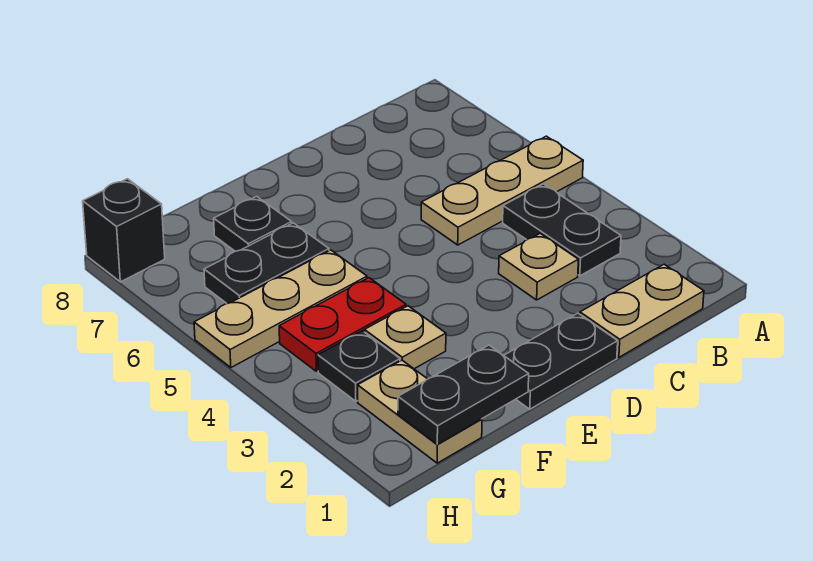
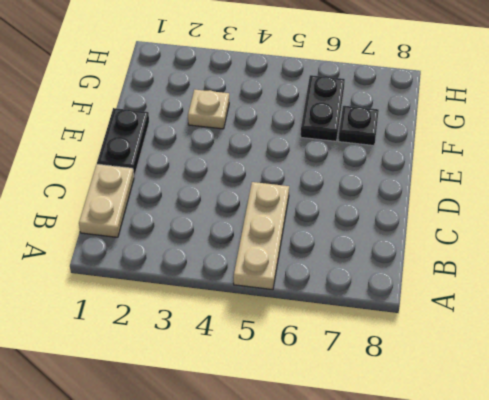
none -> black 1x2 plate [503,184,621,276]
none -> tan 1x1 plate [499,233,578,300]
none -> red 1x2 plate [279,278,406,371]

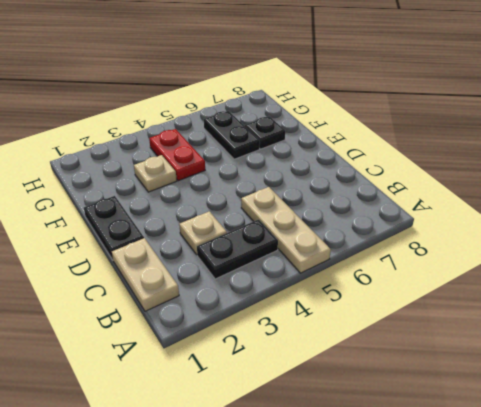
none -> tan 1x3 plate [194,250,367,367]
none -> tan 1x2 plate [358,360,482,463]
none -> black 1x1 plate [318,331,400,401]

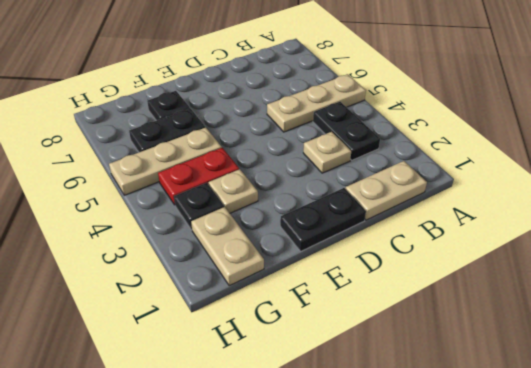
none -> black 1x1 brick [83,179,165,282]
none -> black 1x2 plate [398,345,529,444]

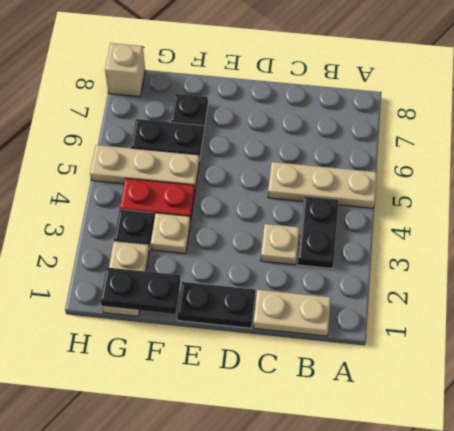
tan 1x1 brick [105,43,145,97] -> black 1x1 brick [83,179,165,282]

